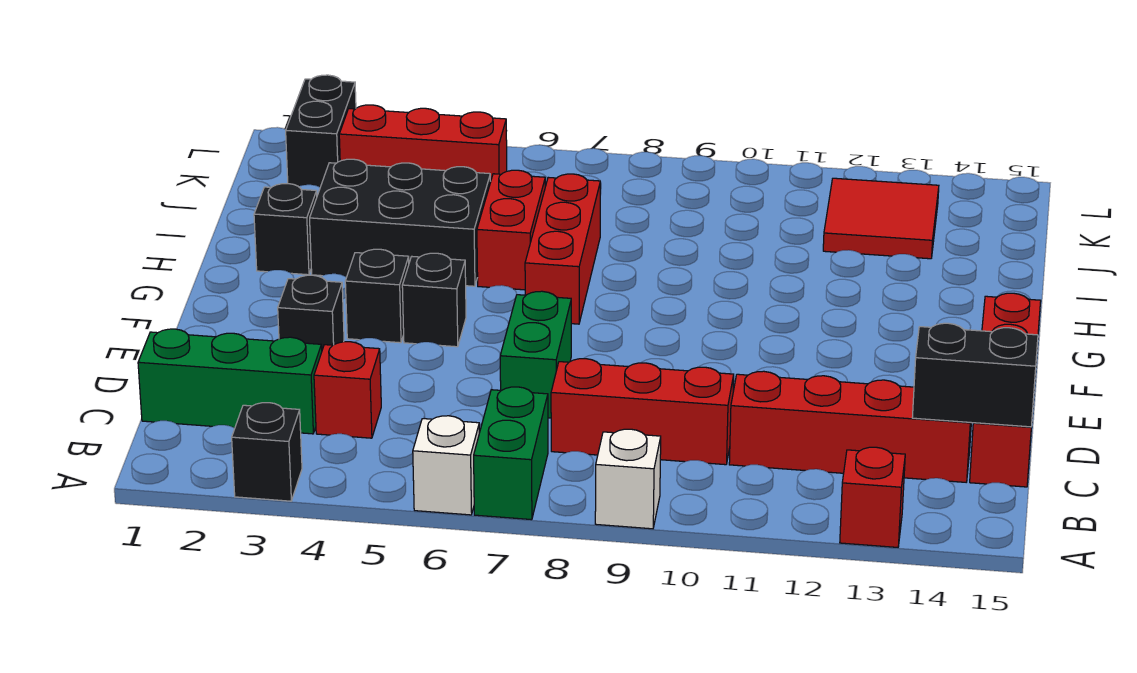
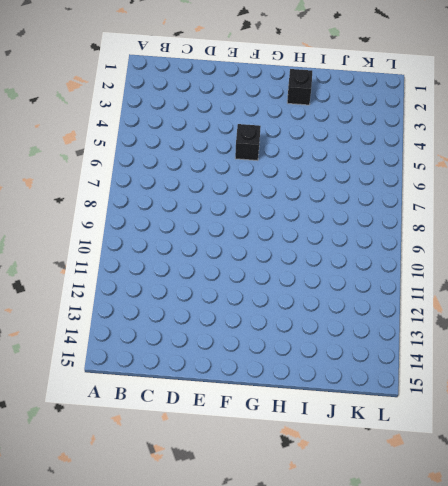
none -> black 1x1 brick [232,403,302,501]
none -> white 1x1 brick [413,416,479,515]
none -> green 1x2 brick [474,387,548,520]

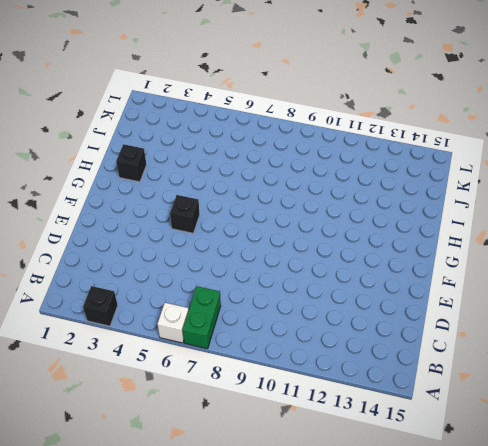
none -> white 1x1 brick [595,429,661,529]
none -> red 1x1 brick [840,447,905,547]
none -> green 1x3 brick [138,329,322,434]

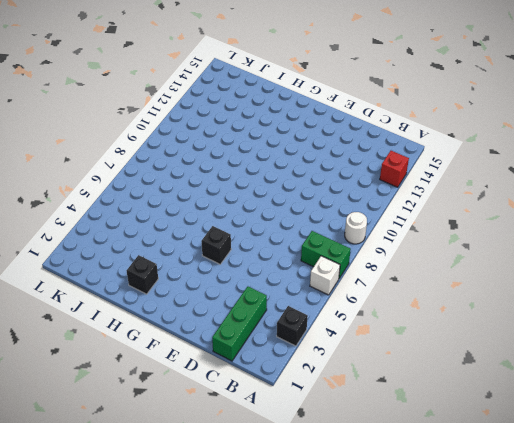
white 1x1 round brick [345,212,367,244] -> white 1x1 brick [595,429,661,529]
none -> red 1x1 brick [314,342,381,438]
none -> red 1x3 brick [551,359,734,465]
none -> red 1x4 brick [729,371,971,482]

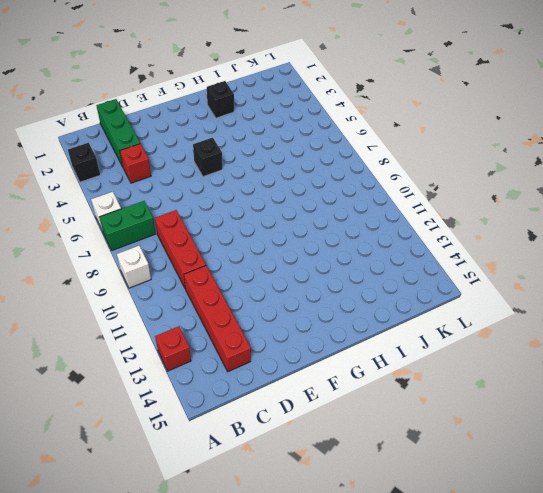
none -> red 1x4 brick [970,293,1041,487]
none -> green 1x2 brick [500,291,571,418]
none -> black 1x1 brick [278,275,344,350]

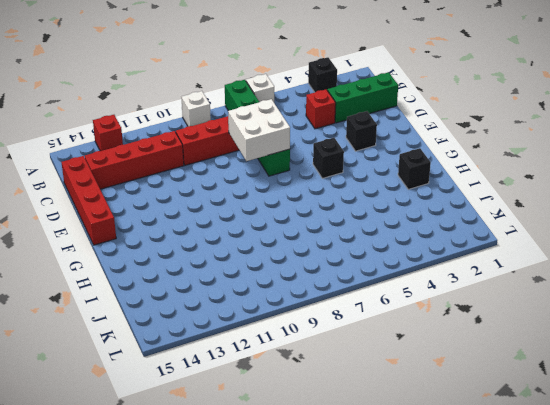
white 2x2 brick [228,99,290,161] -> none
none -> black 1x1 brick [345,249,409,343]
none -> red 1x3 brick [525,174,600,324]
none -> black 2x3 brick [310,159,491,286]

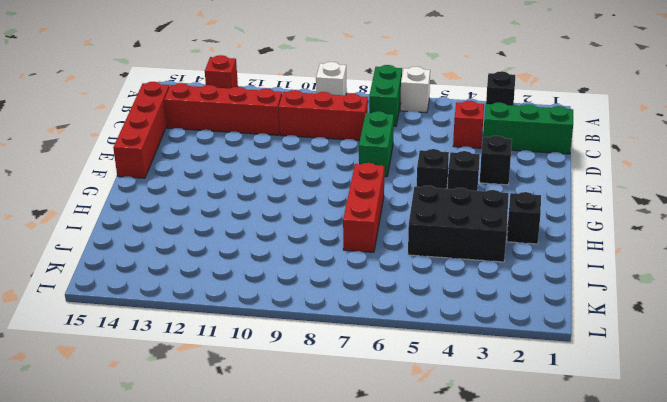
none -> red 1x2 brick [477,170,545,290]
none -> red 2x2 tile [823,178,939,259]
none -> black 1x2 brick [286,75,356,187]

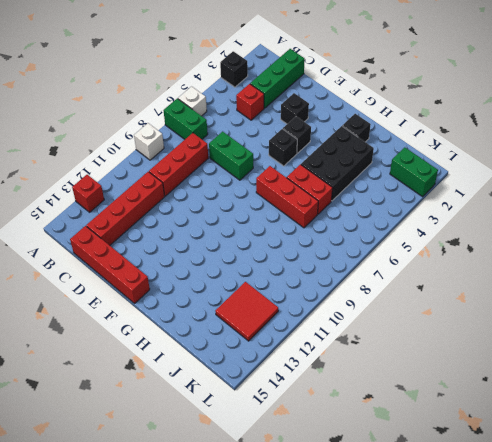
green 1x2 brick [390,147,438,197] -> black 1x2 brick [286,75,356,187]
none -> red 1x3 brick [339,105,507,181]
none -> black 1x2 brick [912,323,1038,427]

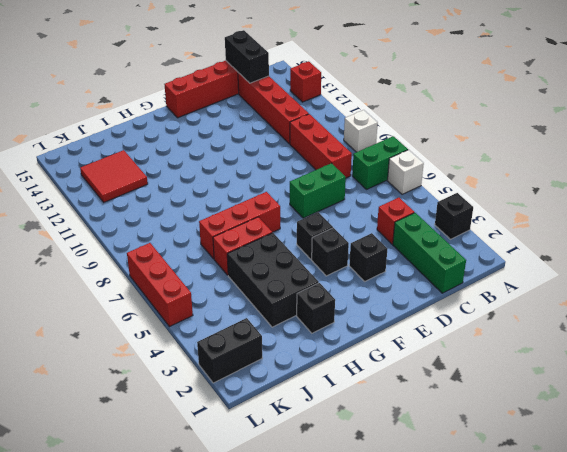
red 1x3 brick [127,243,193,327] -> red 1x3 brick moved to [339,105,507,181]

